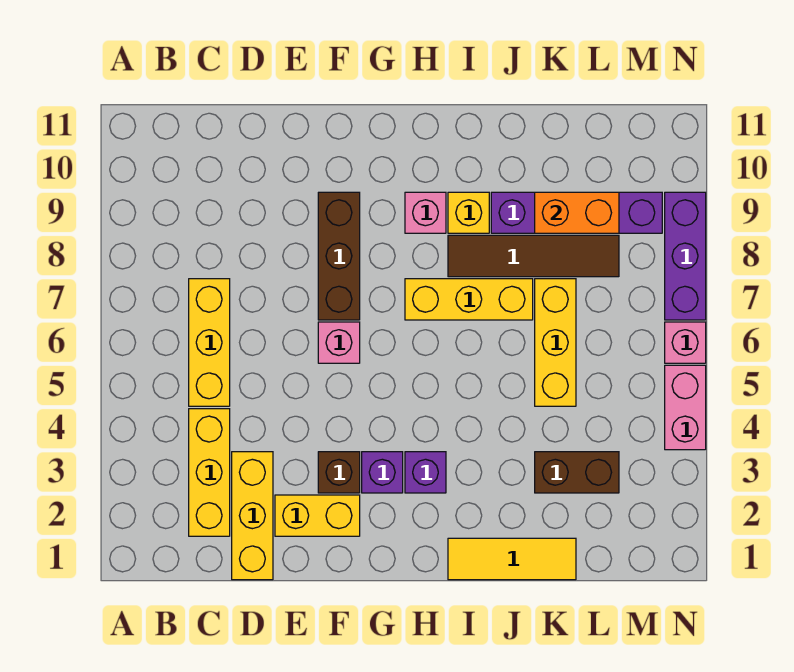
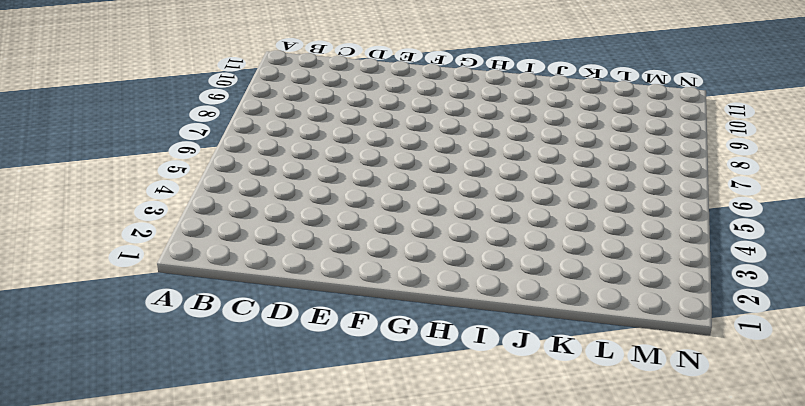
none -> yellow 1x3 brick [189,409,230,536]
none -> yellow 1x3 brick [189,279,230,406]
none -> yellow 1x3 brick [232,452,273,580]

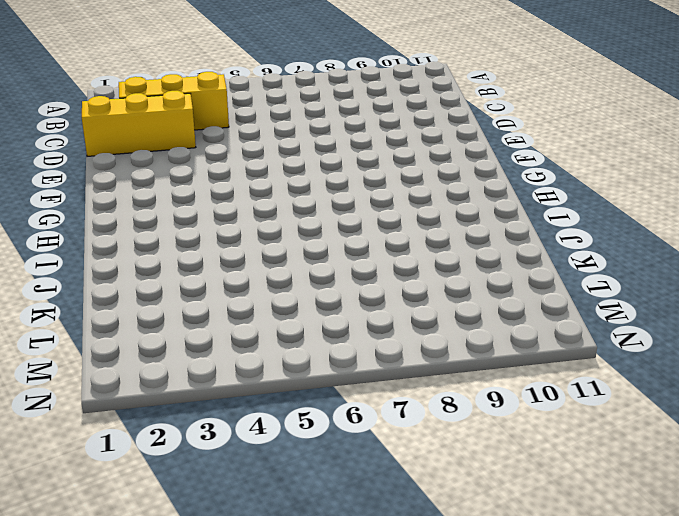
none -> yellow 1x3 brick [189,279,230,406]
none -> yellow 1x2 brick [275,495,360,536]
none -> brown 1x1 brick [318,452,360,493]

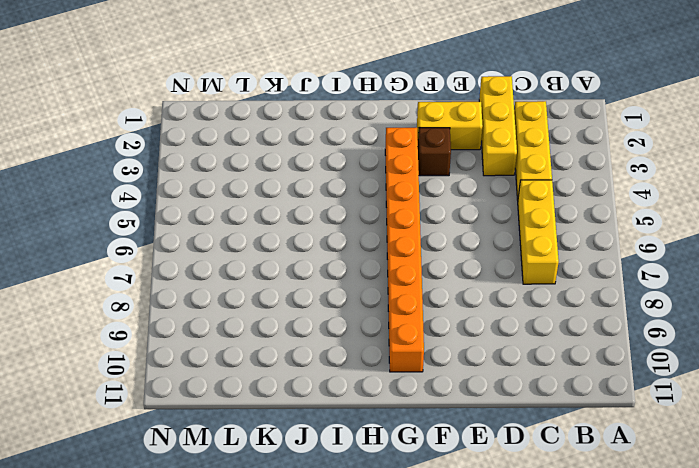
orange 1x8 brick [385,128,424,372] -> purple 1x1 brick [362,452,403,493]
none -> pink 1x1 brick [318,322,360,363]
none -> brown 1x3 brick [318,192,360,320]
none -> purple 1x1 brick [405,452,446,493]

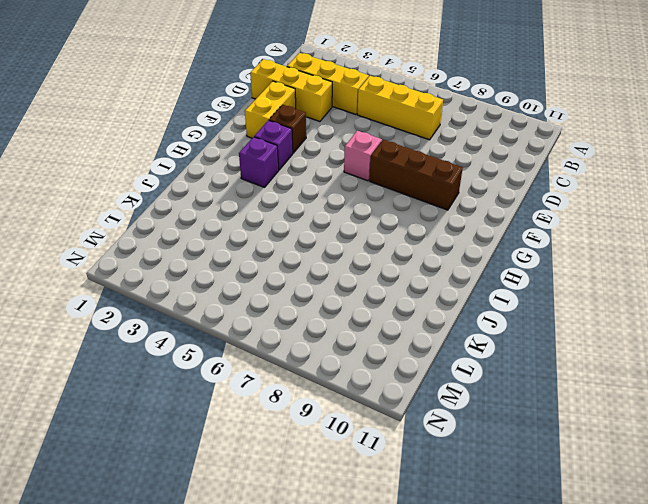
none -> yellow 1x3 brick [405,279,533,320]
none -> pink 1x1 brick [405,192,446,233]
none -> yellow 1x3 tile [448,538,576,580]

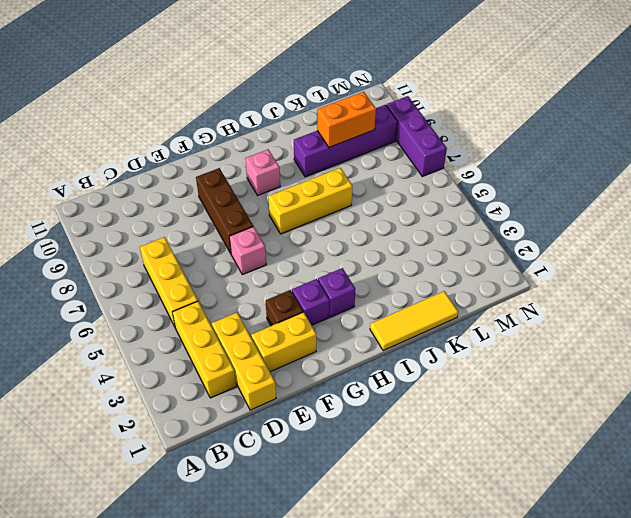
none -> brown 1x4 tile [448,235,619,277]
none -> yellow 1x1 brick [448,192,489,233]
none -> brown 1x2 brick [535,452,619,493]

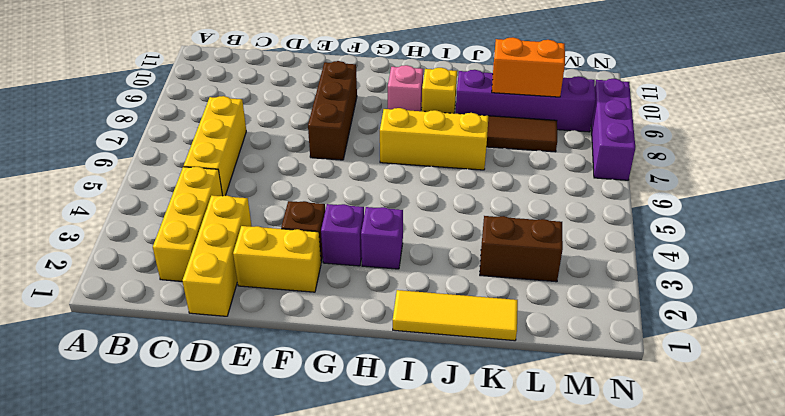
none -> pink 1x1 brick [318,322,360,363]
none -> yellow 1x3 brick [535,279,576,406]
none -> pink 1x2 brick [665,365,706,450]

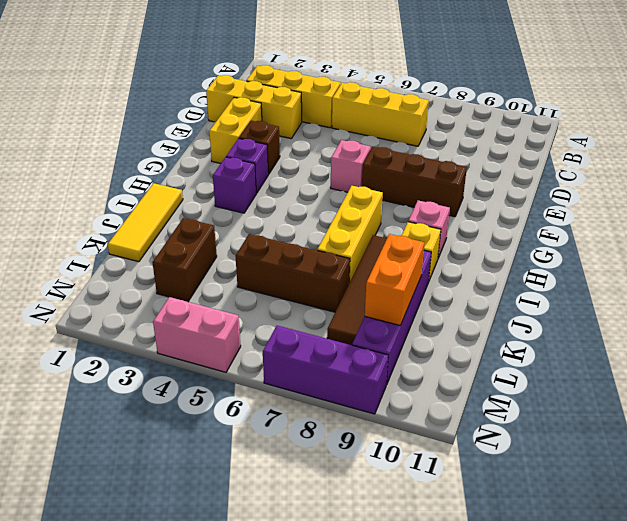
brown 1x3 brick [235,234,350,312] -> yellow 1x3 brick [535,279,576,406]
none -> pink 1x1 brick [665,322,706,363]

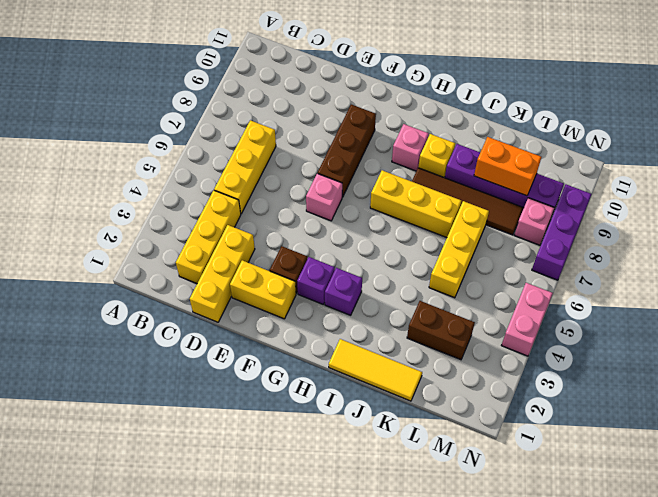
pink 1x1 brick [515,198,554,245] -> pink 1x1 brick moved to [665,322,706,363]

